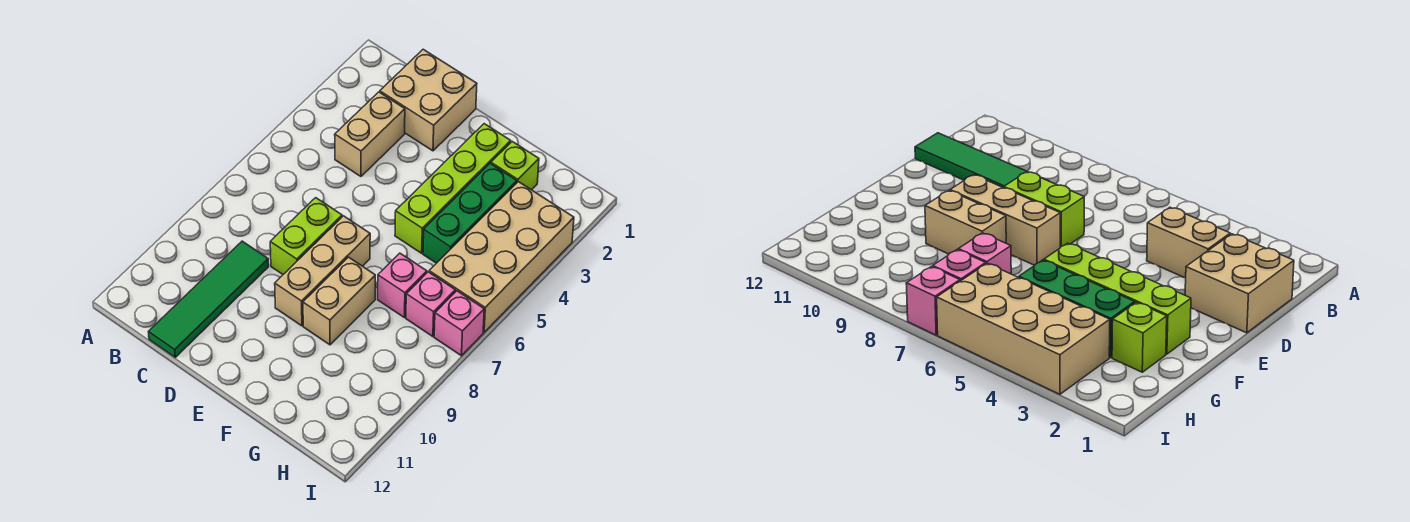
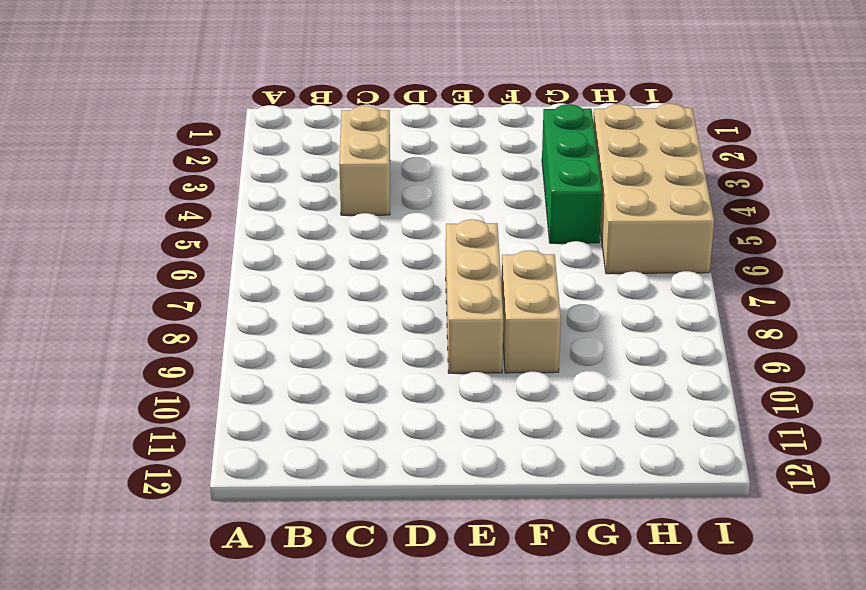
none -> tan 2x2 brick [380,49,477,151]
none -> green 1x4 tile [149,241,269,357]
none -> lime 1x2 brick [270,198,342,274]

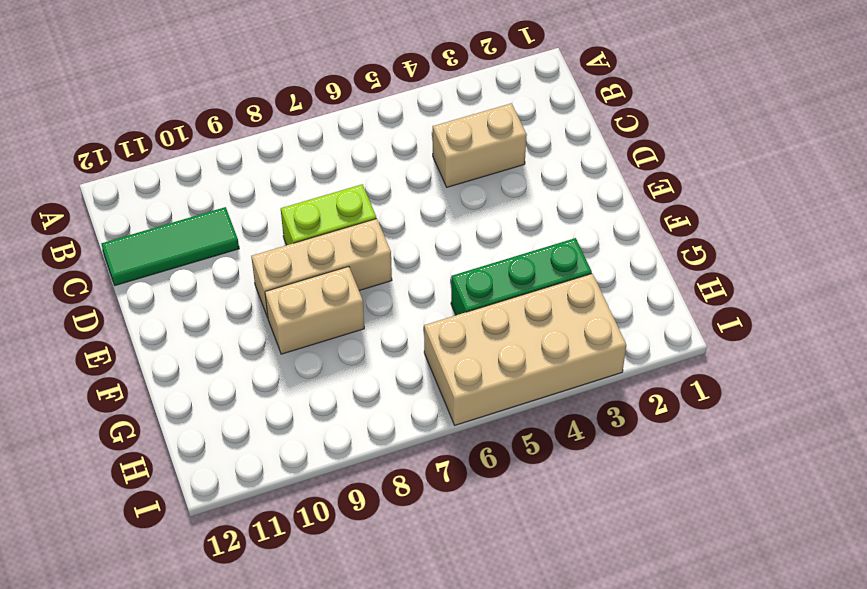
green 1x3 tile [102,207,239,286] -> green 1x4 tile [149,241,269,357]
none -> tan 2x2 brick [380,49,477,151]
none -> lime 1x4 brick [395,124,511,253]
none -> lime 1x1 brick [491,142,539,190]

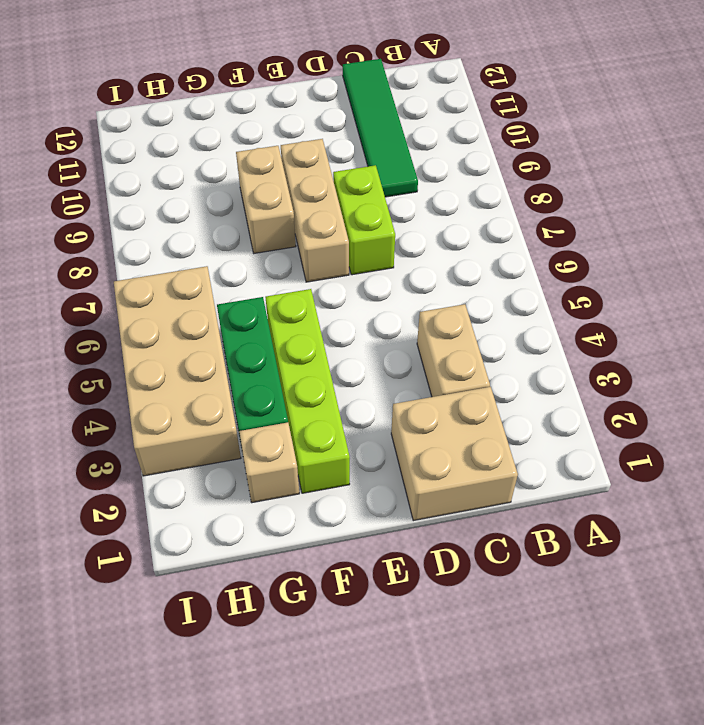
tan 1x1 brick [239,422,299,503] -> lime 1x1 brick [491,142,539,190]
none -> pink 1x1 brick [378,253,427,318]
none -> pink 1x1 brick [406,272,455,337]
none -> pink 1x1 brick [434,291,484,356]

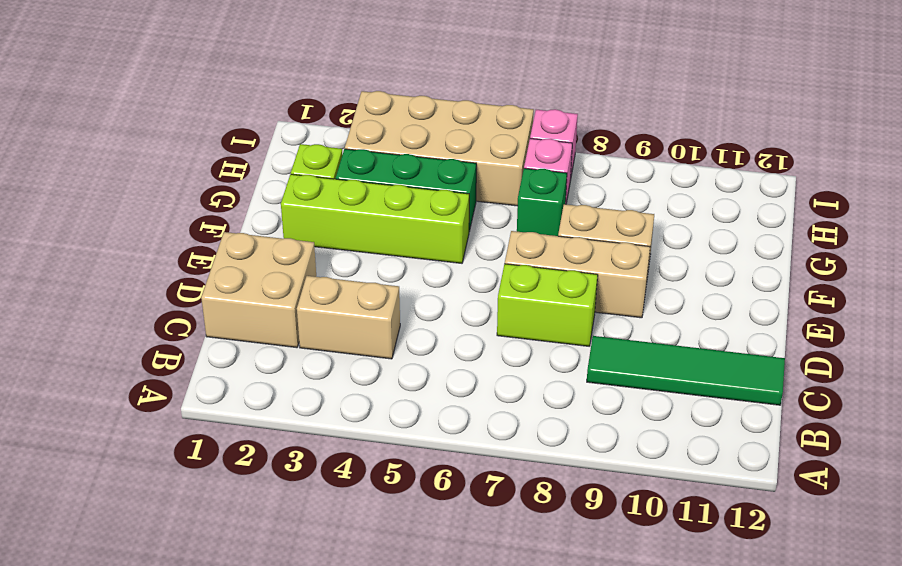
green 1x1 brick [517,168,567,236] -> pink 1x1 brick [378,253,427,318]

